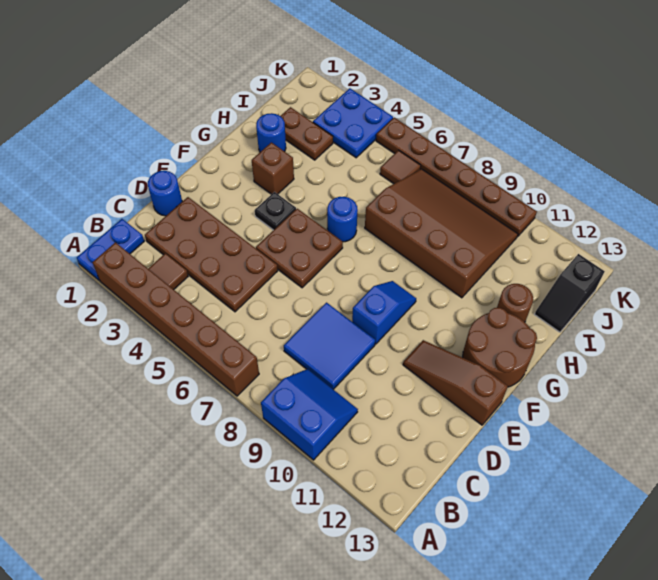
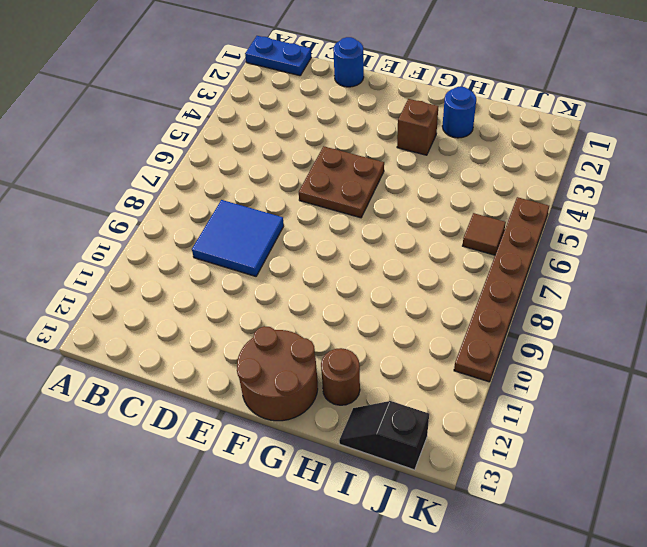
none -> brown 1x6 brick [93,243,259,396]
none -> blue 2x2 slope [261,369,358,460]
none -> brown 1x1 tile [148,253,188,289]

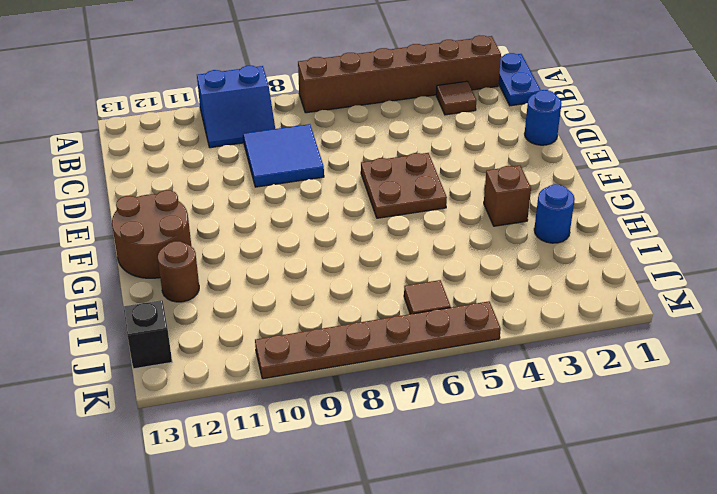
none -> brown 2x4 plate [145,197,278,312]
none -> blue 1x2 slope [352,281,416,344]
none -> brown 1x3 slope [403,340,508,425]

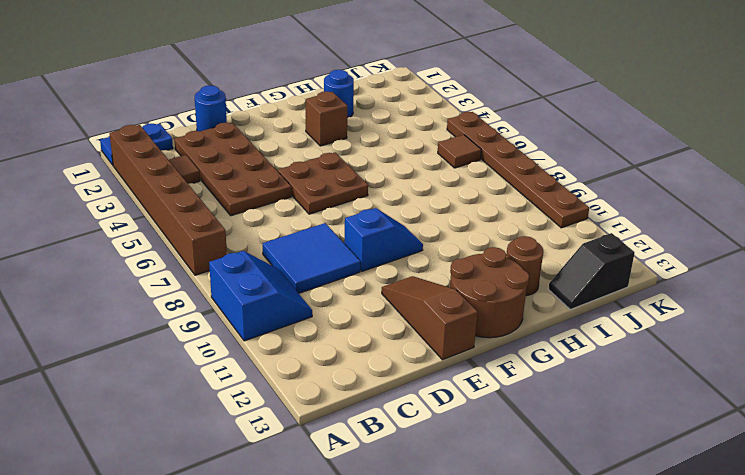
none -> black 1x1 plate [255,192,296,230]
none -> blue 1x1 round brick [327,197,358,242]
none -> brown 3x4 slope [365,169,518,298]

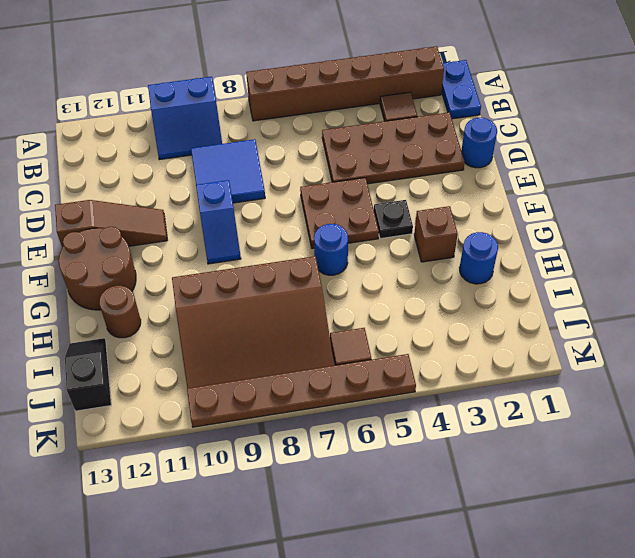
none -> brown 1x2 plate [281,107,333,160]
none -> blue 2x2 plate [313,88,393,158]

